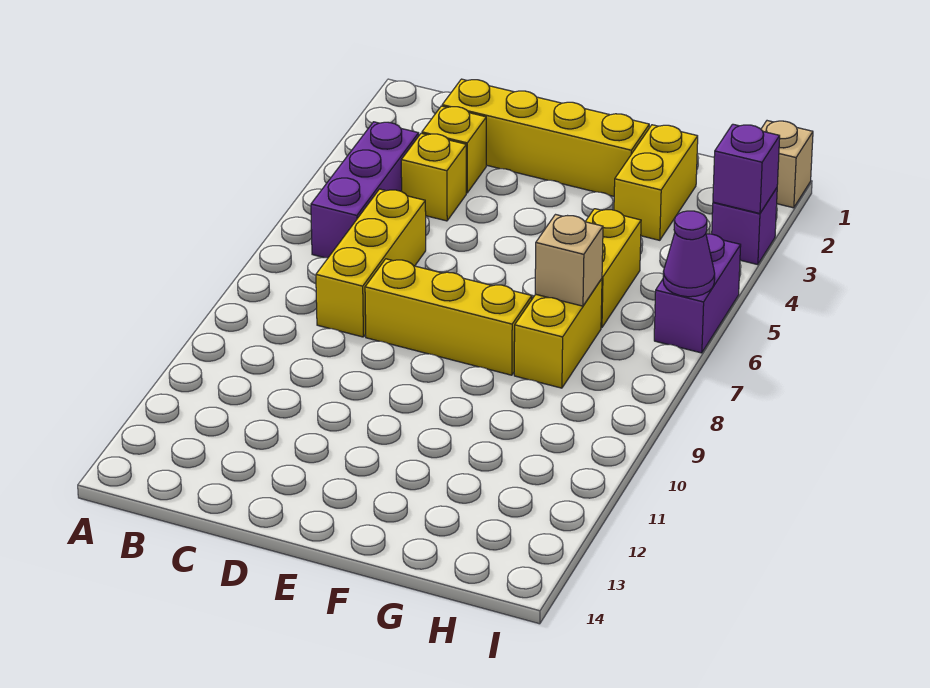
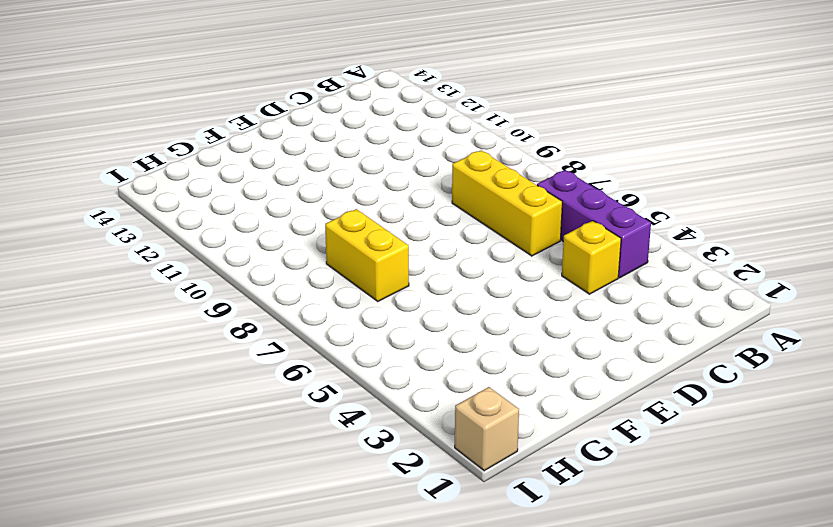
none -> yellow 1x4 brick [442,79,649,196]
none -> yellow 1x1 brick [422,106,486,193]
none -> yellow 1x3 brick [365,259,532,375]

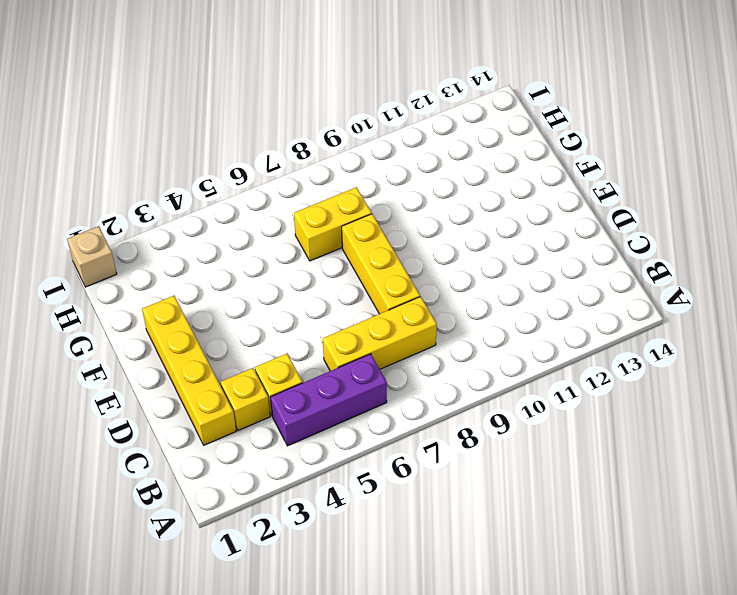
none -> yellow 1x2 brick [614,125,698,240]
none -> yellow 1x2 brick [585,209,641,328]
none -> purple 1x1 brick [712,188,777,265]

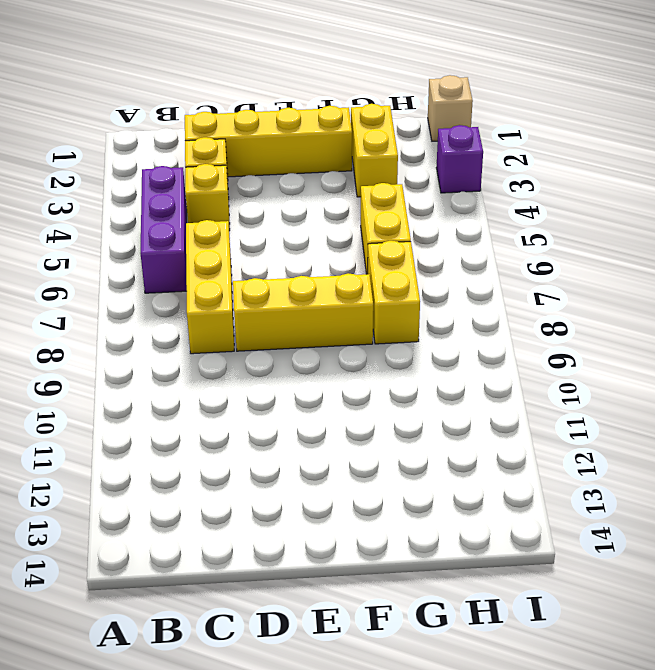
none -> purple 1x2 brick [654,234,741,353]
none -> tan 1x1 brick [535,215,603,306]
none -> purple 1x1 brick [713,124,780,213]

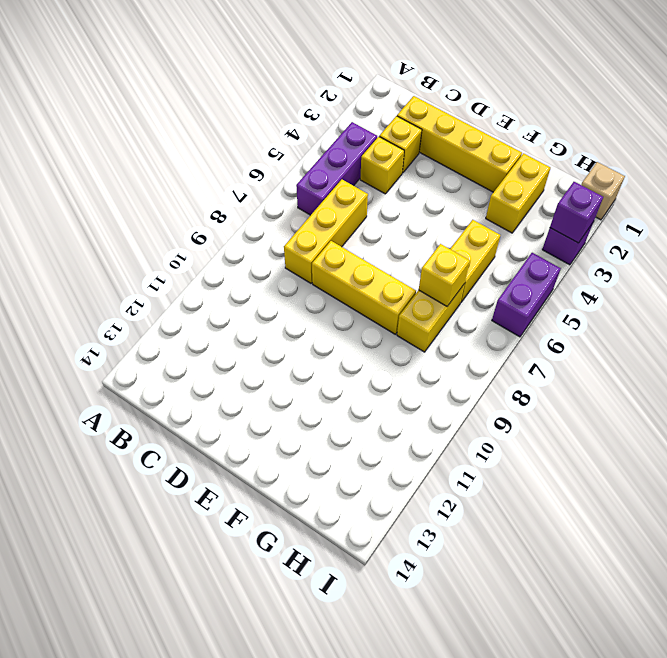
yellow 1x1 brick [419,244,470,306] -> tan 1x1 brick [535,215,603,306]
none -> purple 1x1 cone [663,211,715,297]

